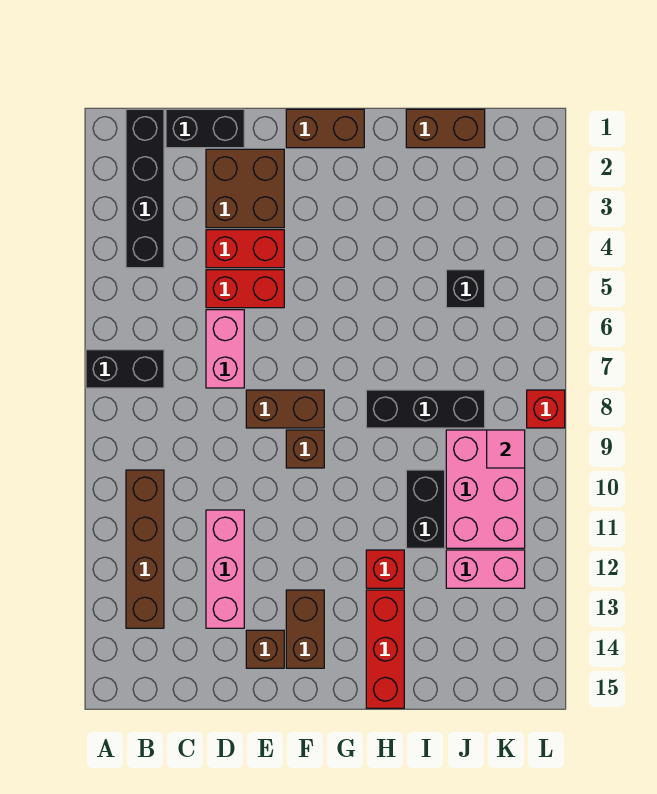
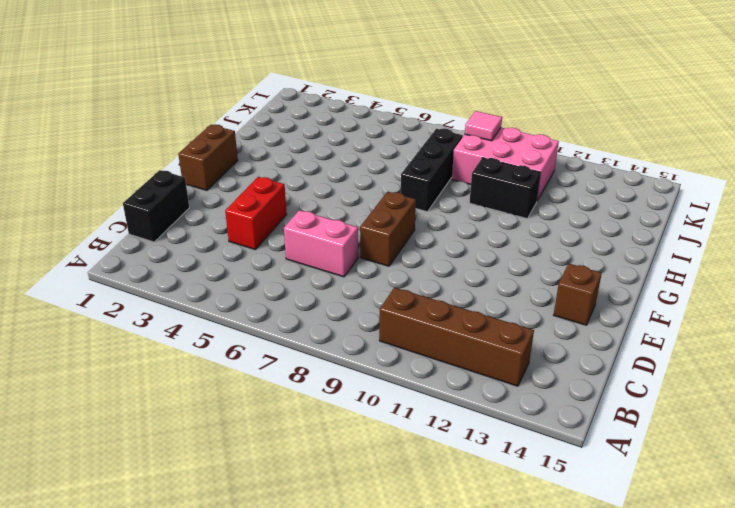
none -> black 1x2 brick [86,350,164,388]
none -> black 1x4 brick [126,109,164,268]
none -> brown 2x2 brick [206,149,284,228]

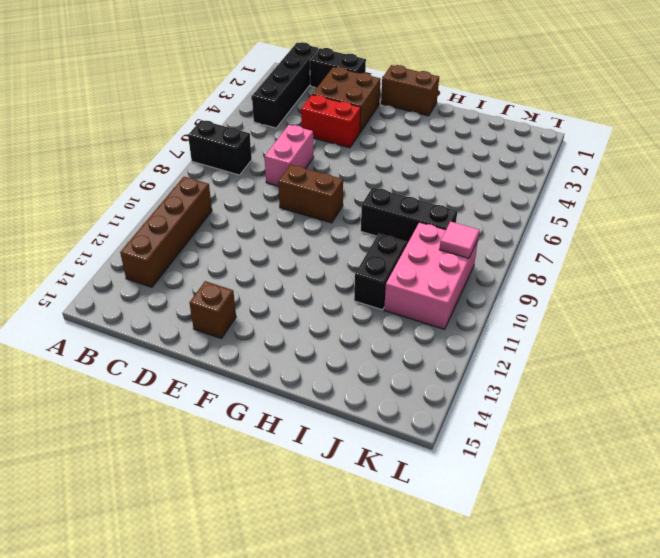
none -> red 1x2 brick [206,270,284,308]
none -> pink 1x3 brick [206,510,244,628]
none -> brown 1x1 brick [286,430,324,468]

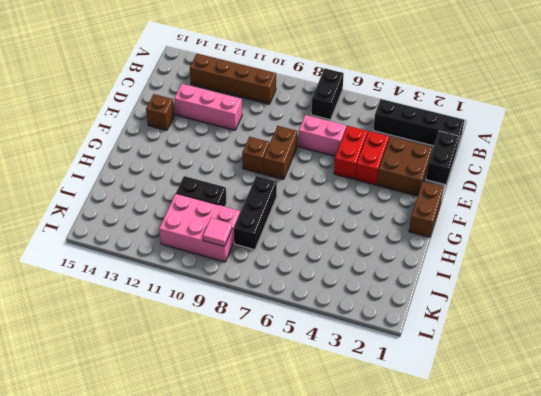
none -> brown 1x2 brick [286,590,324,668]
none -> red 1x1 brick [366,550,404,588]
none -> red 1x3 brick [366,590,404,708]

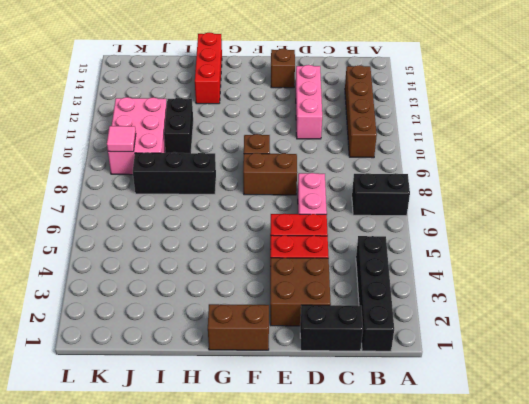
none -> brown 1x2 brick [286,590,324,668]
none -> red 1x1 brick [366,550,404,588]
none -> brown 1x2 brick [406,109,485,148]

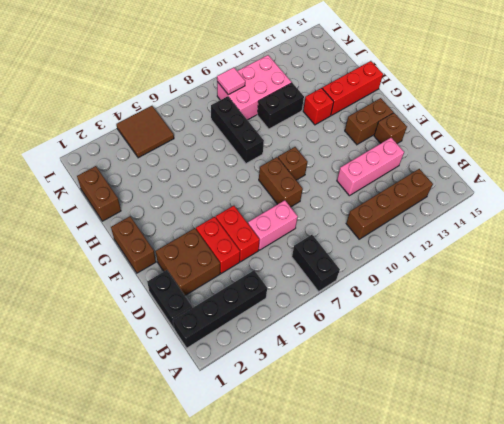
brown 2x2 tile [116,106,174,158] -> none
none -> black 1x1 brick [446,270,485,308]
none -> pink 1x2 brick [446,550,525,588]
none -> red 1x1 brick [527,390,565,428]

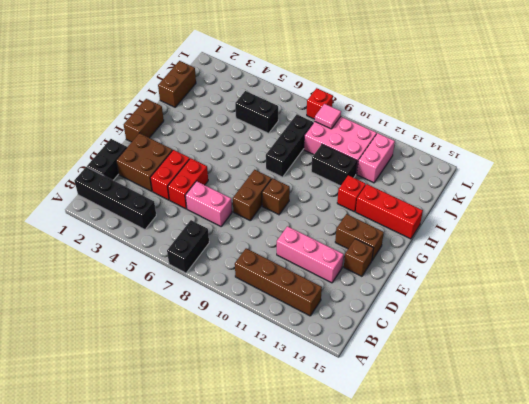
black 1x2 brick [235,91,278,133] -> black 1x1 brick [446,270,485,308]

